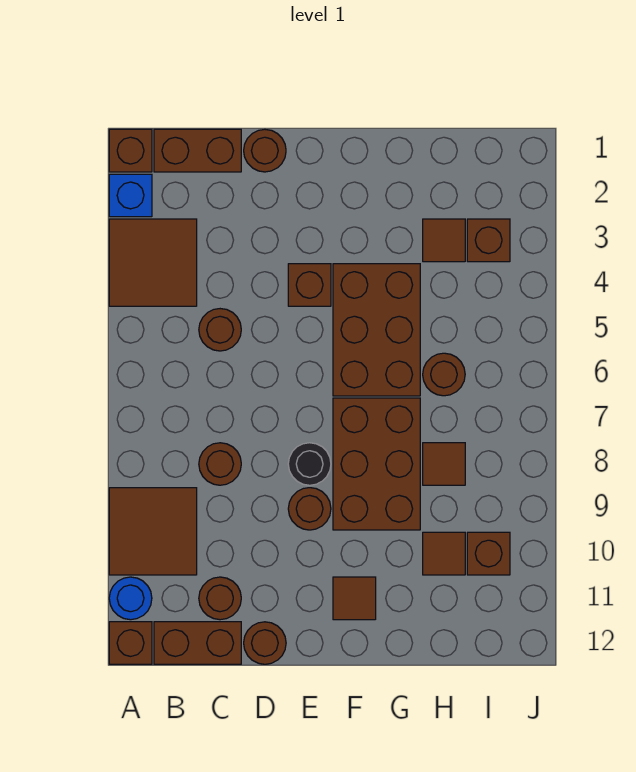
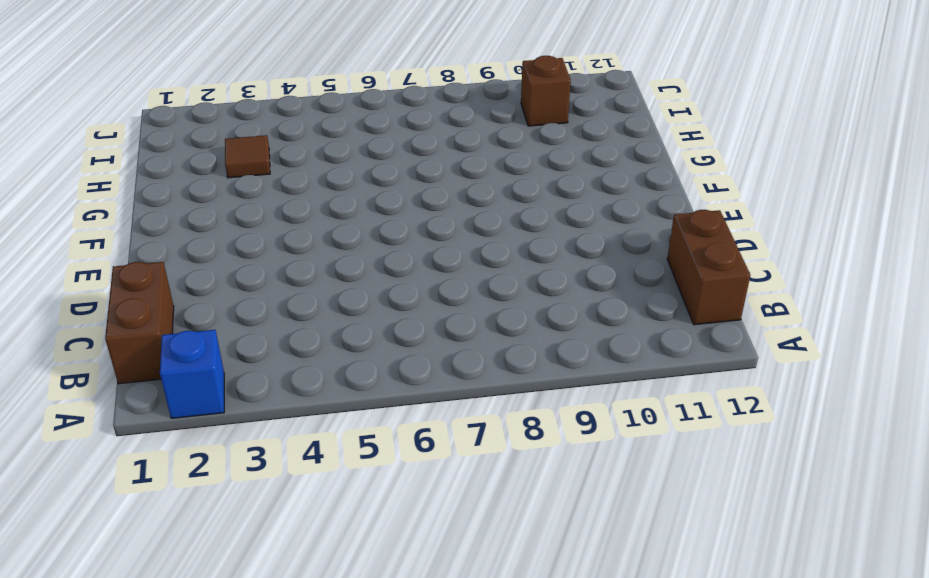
none -> brown 1x1 brick [109,129,152,172]
none -> brown 2x2 tile [109,219,197,306]
none -> brown 2x2 tile [109,488,197,575]

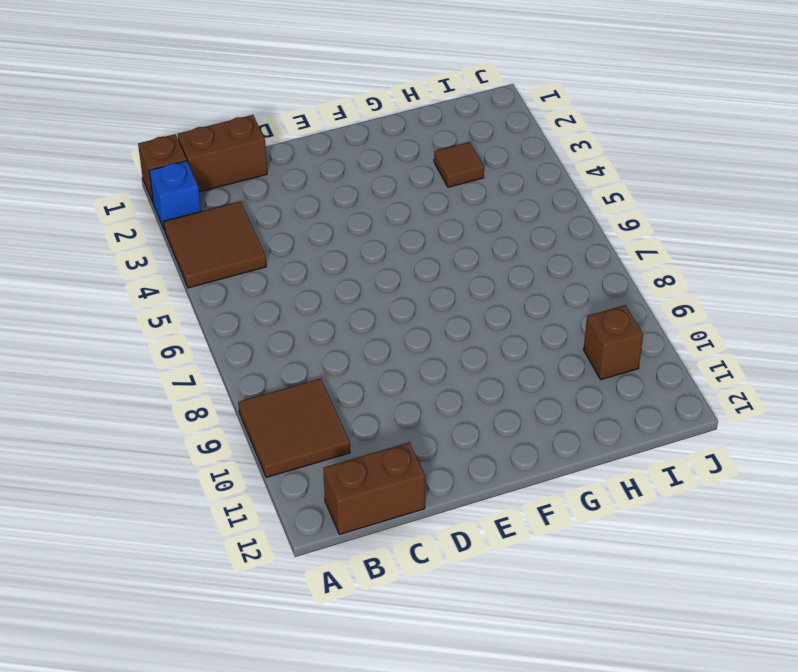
none -> blue 1x1 round brick [109,577,152,620]
none -> brown 1x1 brick [109,622,152,664]
none -> brown 1x1 round brick [199,309,241,351]

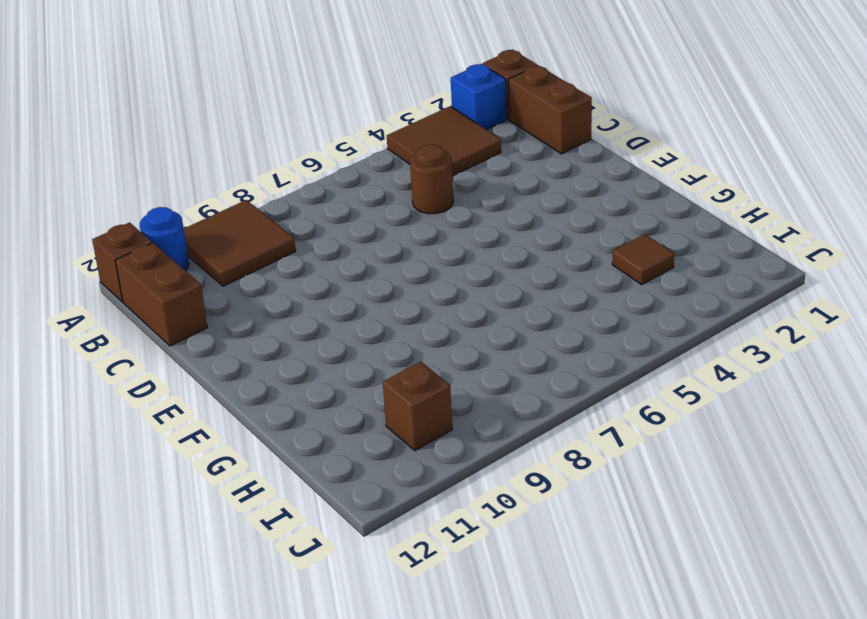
none -> brown 1x1 round brick [199,443,241,485]
none -> brown 1x1 round brick [199,577,241,620]
none -> brown 1x1 round brick [244,129,286,172]

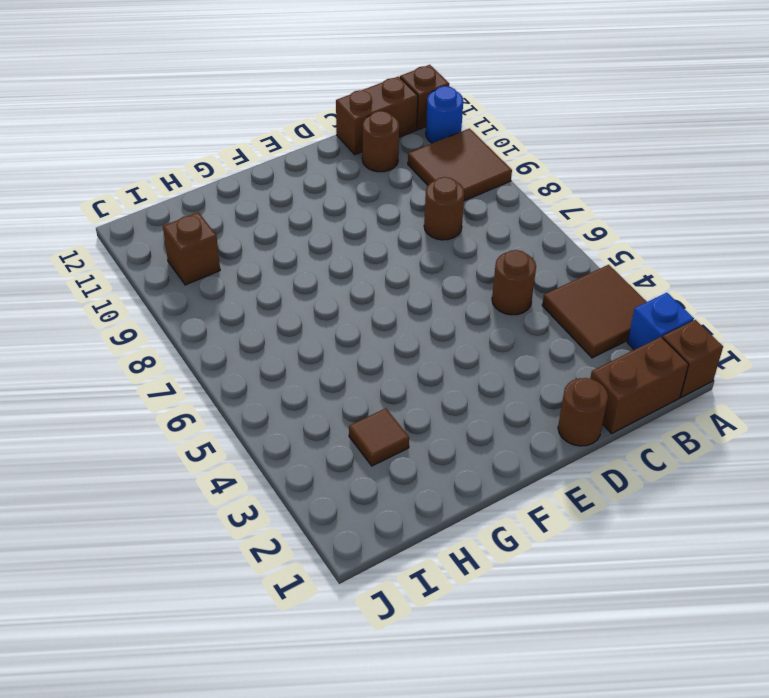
none -> brown 1x1 round brick [244,622,286,664]
none -> brown 1x1 brick [288,264,331,306]
none -> black 1x1 round brick [288,443,331,485]

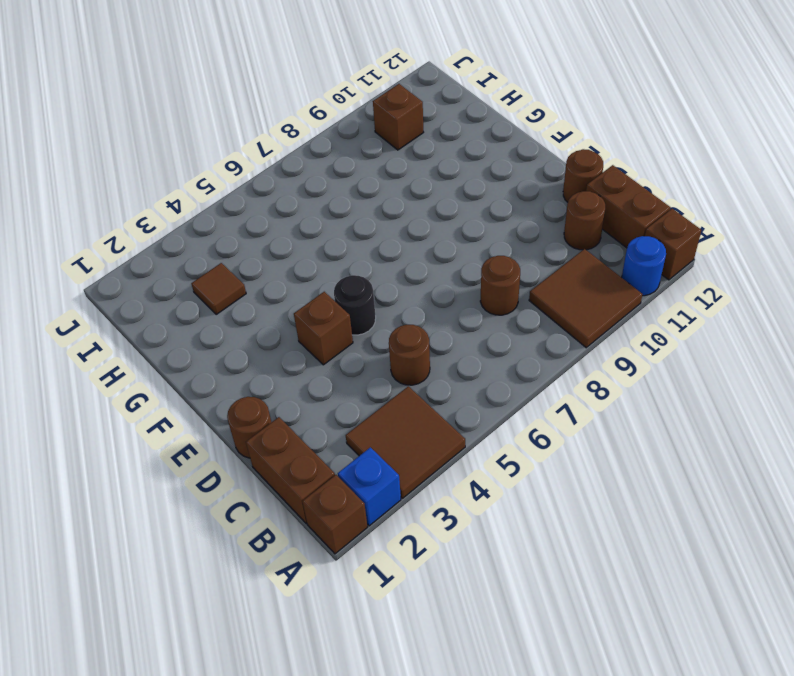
black 1x1 round brick [334,275,376,335] -> black 1x1 round brick moved to [288,443,331,485]
none -> brown 1x1 round brick [288,488,331,530]
none -> brown 2x3 brick [333,264,420,396]
none -> brown 2x3 brick [333,398,420,530]

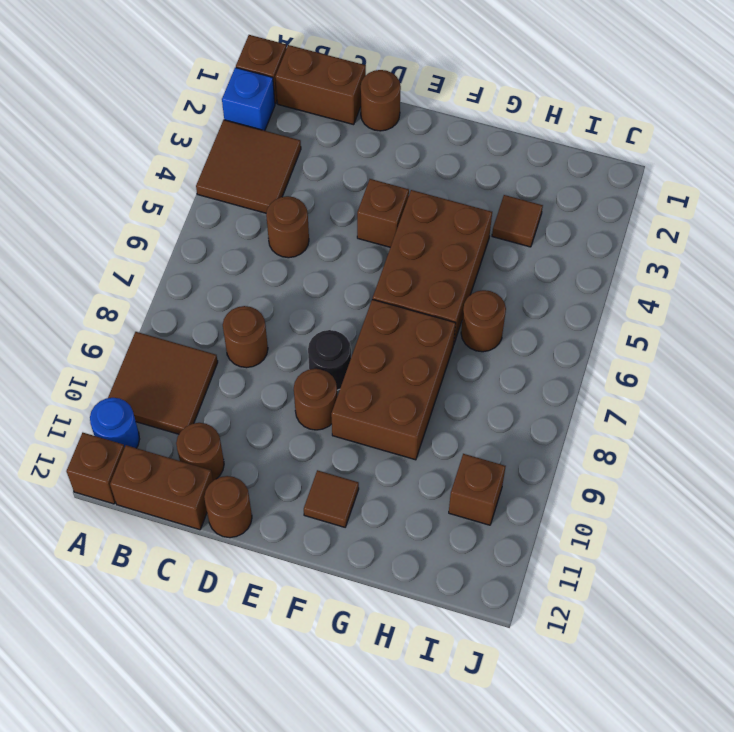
none -> brown 1x1 tile [423,443,465,485]
none -> brown 1x1 tile [423,532,465,575]
none -> brown 1x1 brick [467,219,510,262]

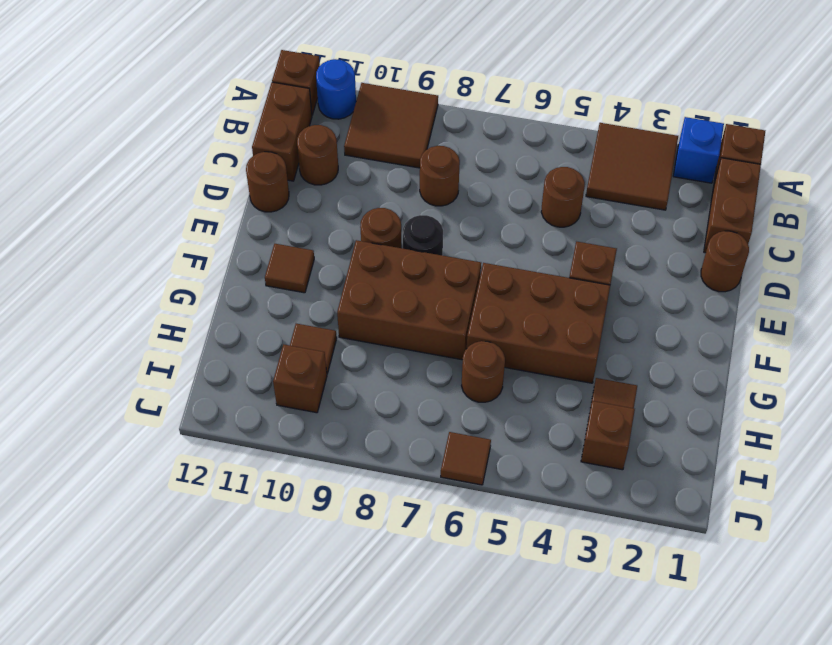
brown 1x1 tile [441,432,491,485] -> brown 1x1 tile moved to [423,443,465,485]

